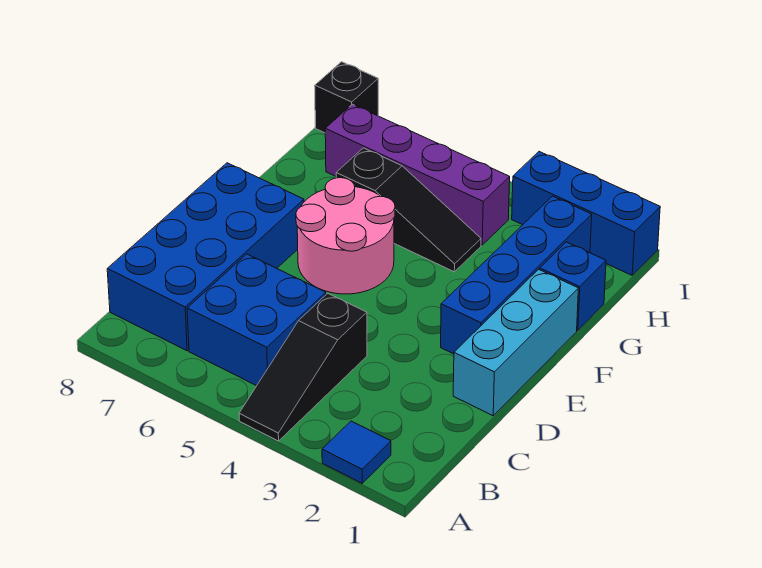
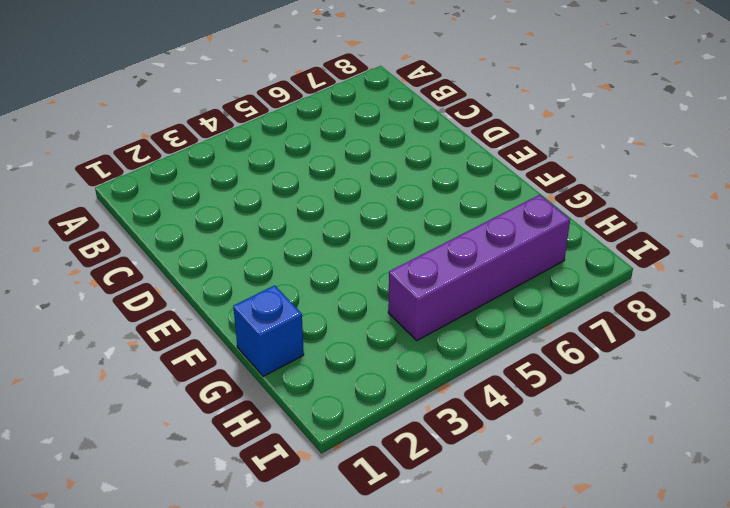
none -> blue 1x1 tile [322,421,391,483]
none -> black 1x3 slope [239,293,367,441]
none -> blue 2x2 brick [187,254,326,386]

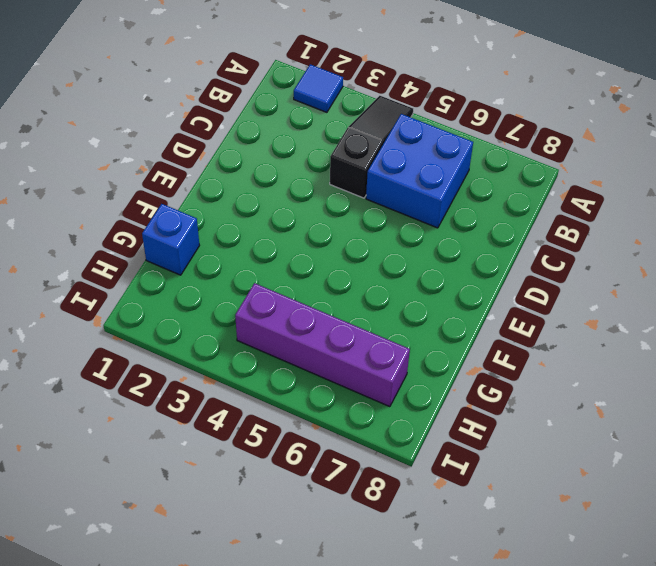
none -> blue 2x4 brick [107,163,304,351]
none -> cyan 1x3 brick [453,269,578,416]
none -> blue 1x4 brick [441,196,592,354]

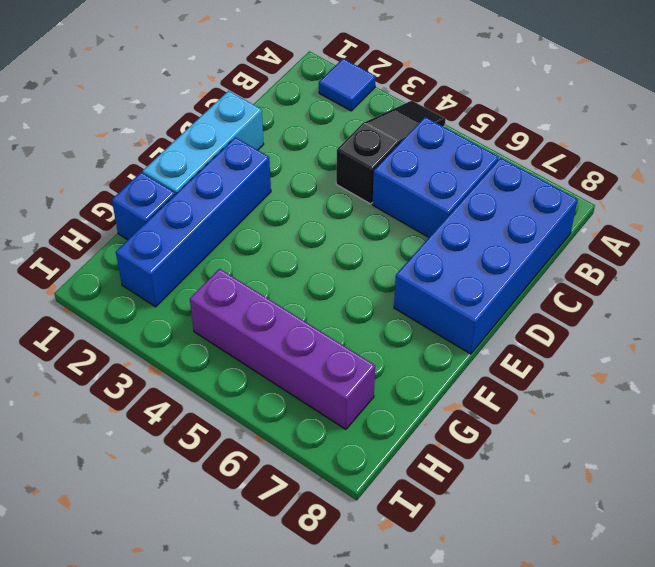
none -> pink 2x2 round brick [296,178,395,294]
none -> black 1x3 slope [336,148,481,272]
none -> blue 1x3 brick [512,152,660,275]

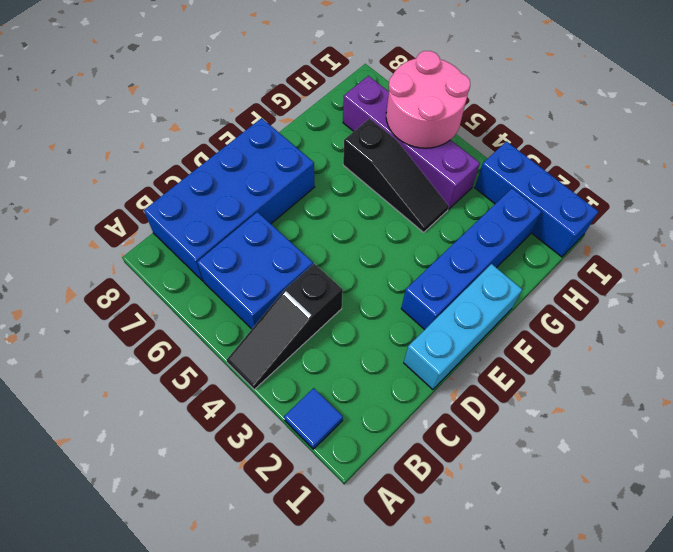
pink 2x2 round brick [386,51,470,148] -> pink 2x2 round brick moved to [296,178,395,294]
none -> blue 1x1 brick [540,242,606,330]
none -> black 1x1 brick [315,62,378,133]

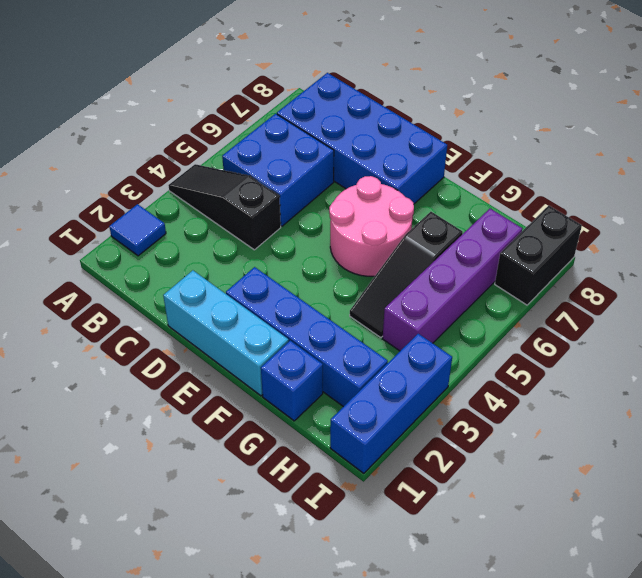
black 1x2 brick [495,206,582,305] -> black 1x1 brick [315,62,378,133]

